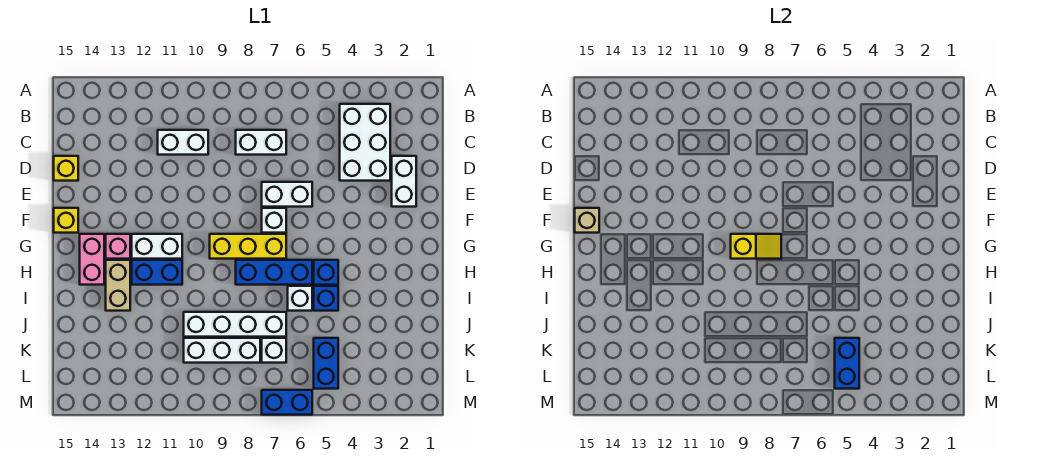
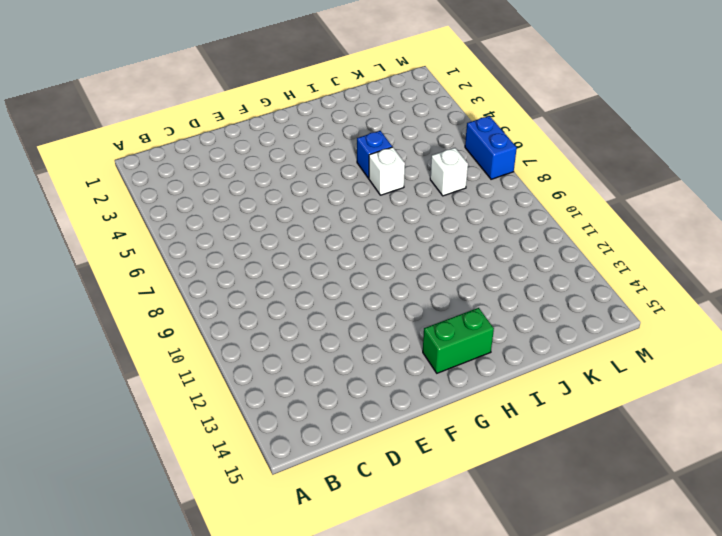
green 1x2 brick [423,308,494,373] -> pink 1x2 brick [80,234,104,285]
none -> white 2x3 brick [340,104,390,181]
none -> white 1x2 brick [236,130,286,155]
none -> white 1x2 brick [158,130,208,155]

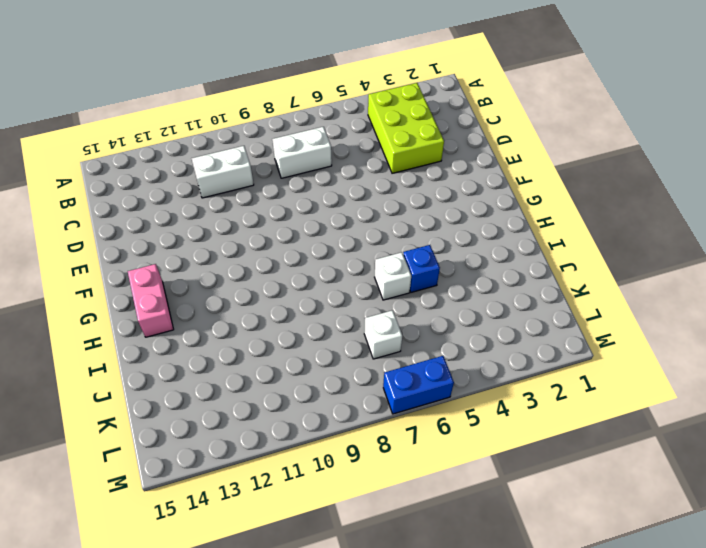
lime 2x3 brick [368,83,444,173] -> white 2x3 brick [340,104,390,181]
none -> white 1x2 brick [392,156,416,207]
none -> yellow 1x1 brick [54,156,78,181]
none -> white 1x2 brick [262,182,312,207]

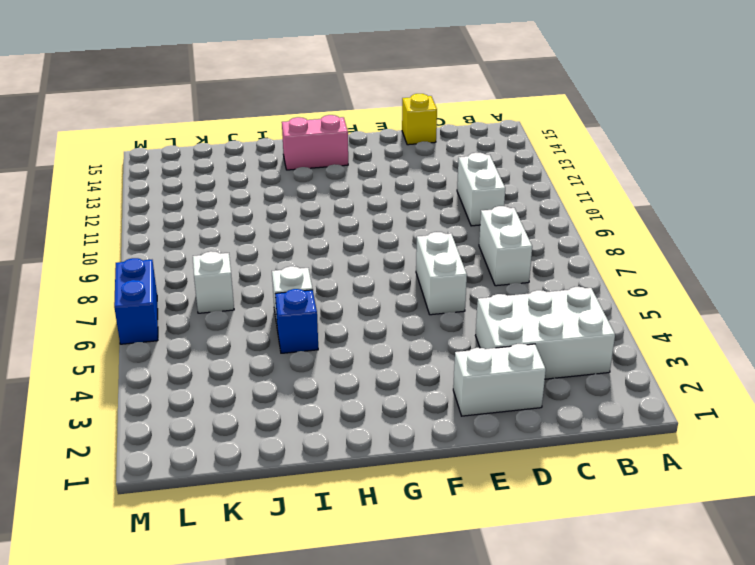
none -> white 1x1 brick [262,208,286,233]
none -> yellow 1x1 brick [54,208,78,233]
none -> yellow 1x3 brick [210,234,286,259]

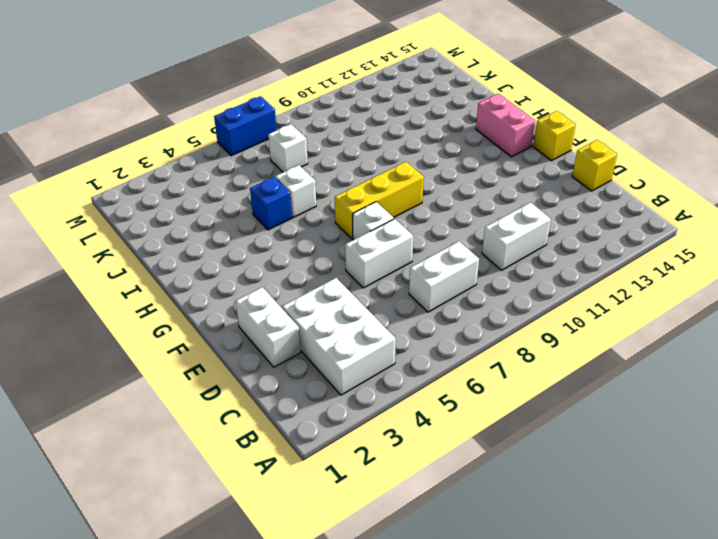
none -> white 1x2 brick [132,234,182,259]
none -> pink 1x1 brick [106,234,130,259]
none -> blue 1x1 brick [314,260,338,285]

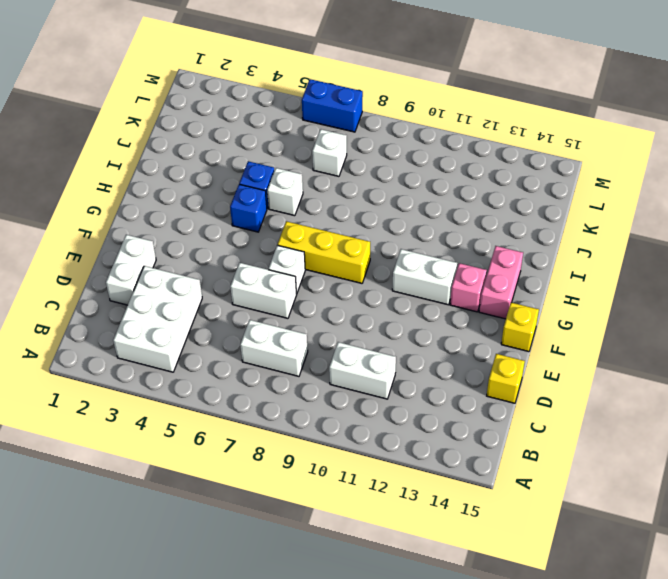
none -> blue 1x3 brick [236,260,312,285]
none -> blue 1x2 brick [132,260,182,285]
none -> tan 1x2 brick [106,260,130,311]

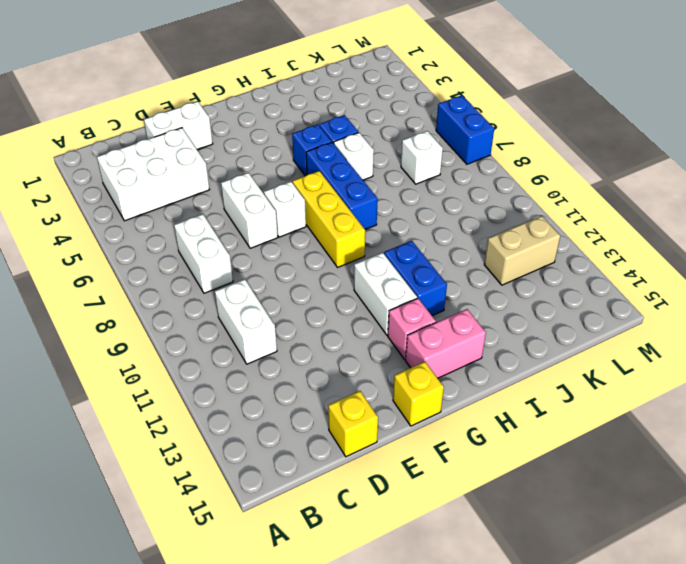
tan 1x2 brick [484,216,560,285] -> tan 1x2 brick moved to [106,260,130,311]
none -> white 1x4 brick [184,312,286,337]
none -> blue 1x2 brick [314,338,338,389]
none -> white 1x3 brick [184,338,260,363]

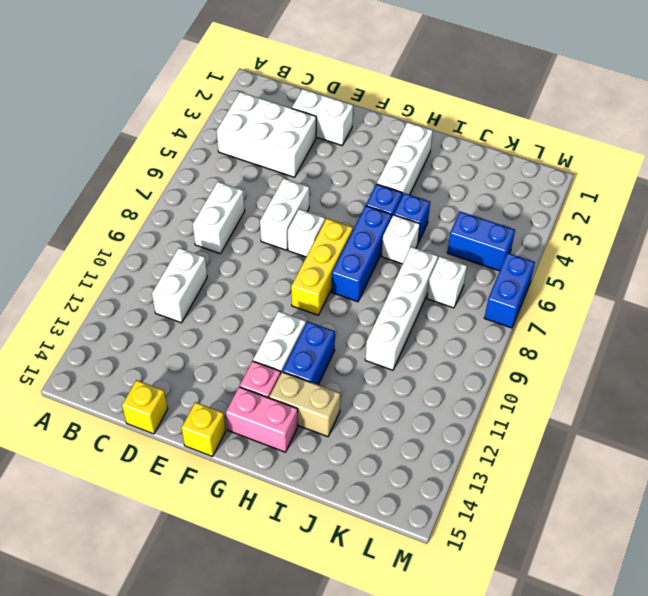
white 1x3 brick [377,122,433,195] -> white 1x3 brick moved to [184,338,260,363]
none -> tan 1x1 brick [575,208,599,233]
none -> yellow 1x2 slope [731,234,781,259]
none -> blue 1x2 brick [835,338,859,389]

